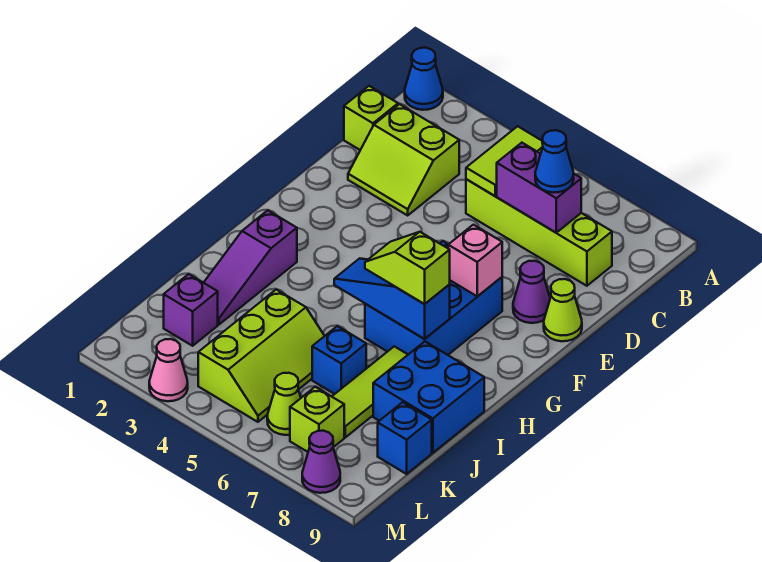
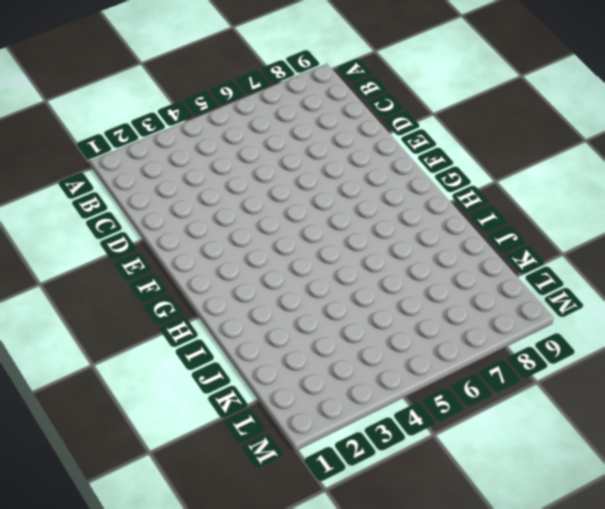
none -> blue 1x1 cone [405,48,443,110]
none -> lime 1x1 brick [344,86,398,150]
none -> lime 2x2 slope [348,104,459,215]

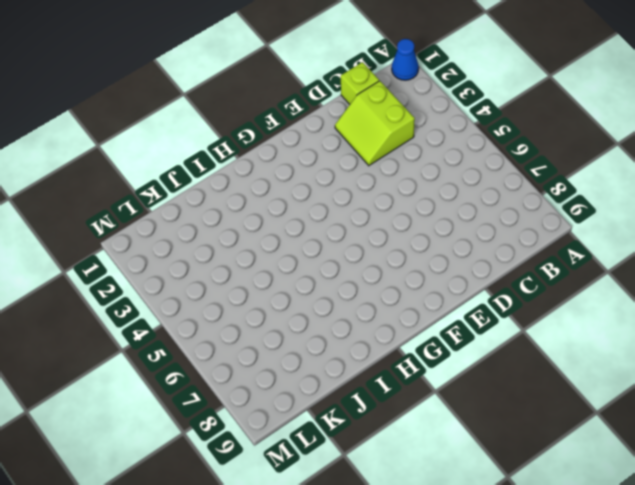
none -> lime 1x4 brick [466,179,612,286]
none -> purple 1x1 cone [513,261,550,323]
none -> lime 1x1 cone [544,279,582,341]

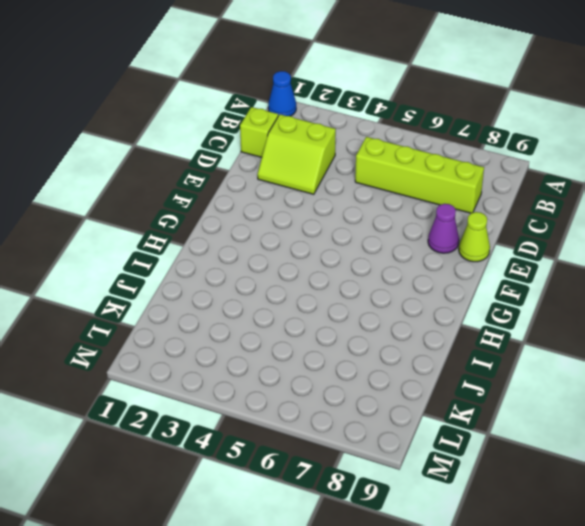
none -> blue 2x3 brick [365,241,502,355]
none -> purple 1x3 slope [204,210,297,325]
none -> lime 1x3 tile [332,346,408,437]

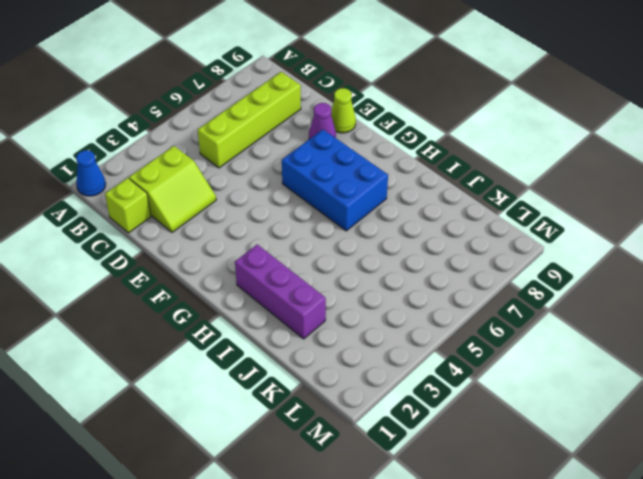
purple 1x3 brick [235,245,326,339] -> purple 1x3 slope [204,210,297,325]
none -> lime 1x3 tile [332,346,408,437]
none -> blue 2x2 brick [373,342,484,453]
none -> lime 2x3 slope [198,290,324,422]

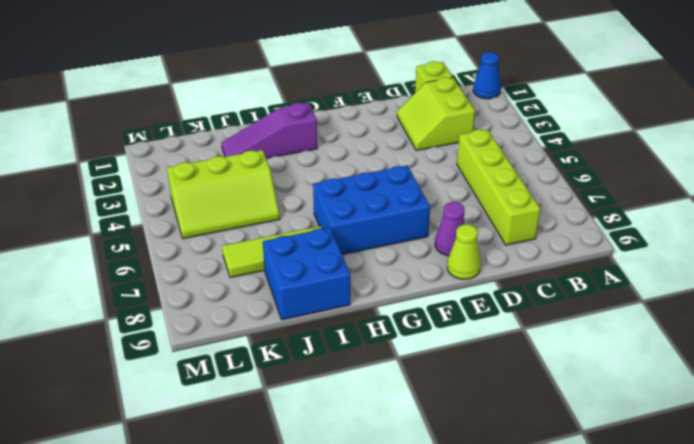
none -> blue 1x1 brick [312,326,366,394]
none -> purple 1x1 brick [164,274,218,346]
none -> blue 1x1 brick [378,402,432,474]

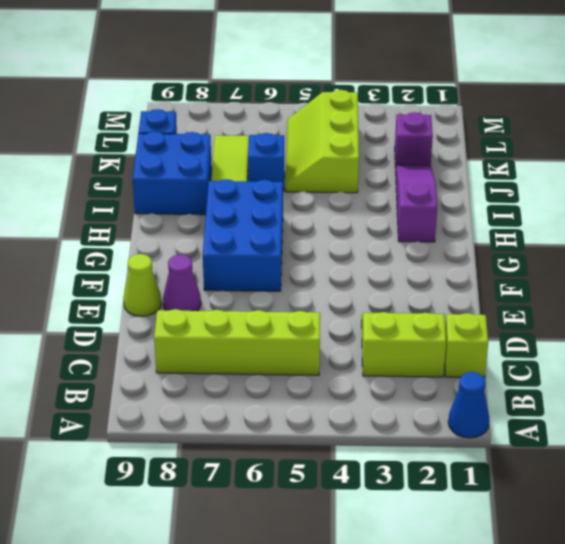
none -> lime 1x1 cone [267,373,301,435]
none -> lime 1x1 brick [290,387,344,452]
none -> pink 1x1 cone [149,339,188,401]

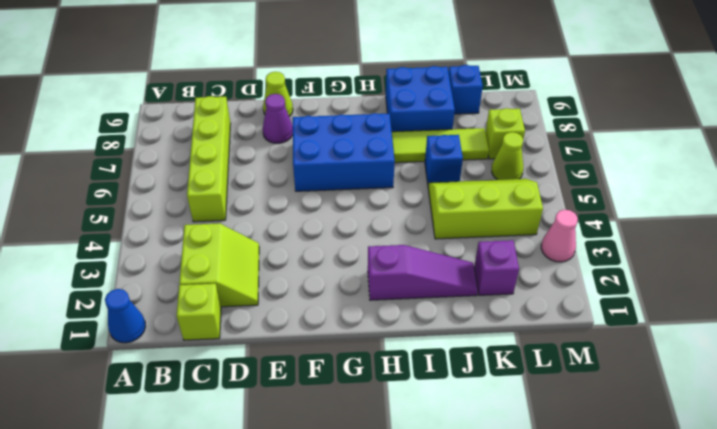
none -> purple 1x1 cone [302,431,340,493]
none -> lime 1x2 tile [466,126,543,196]
none -> purple 1x2 brick [497,143,581,233]

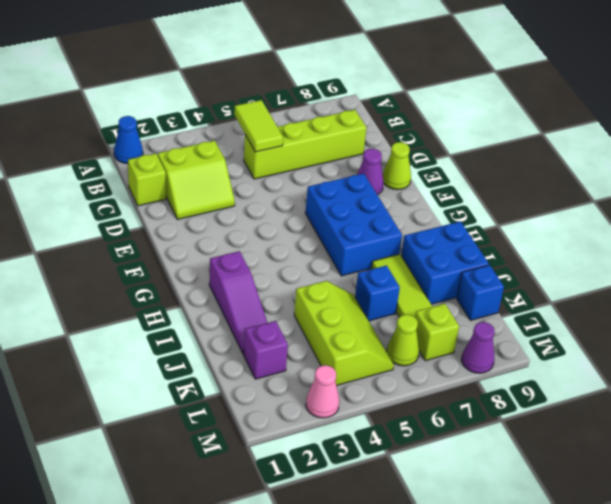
none -> purple 1x2 brick [497,143,581,233]
none -> pink 1x1 brick [448,225,502,296]
none -> blue 1x3 slope [334,258,450,339]

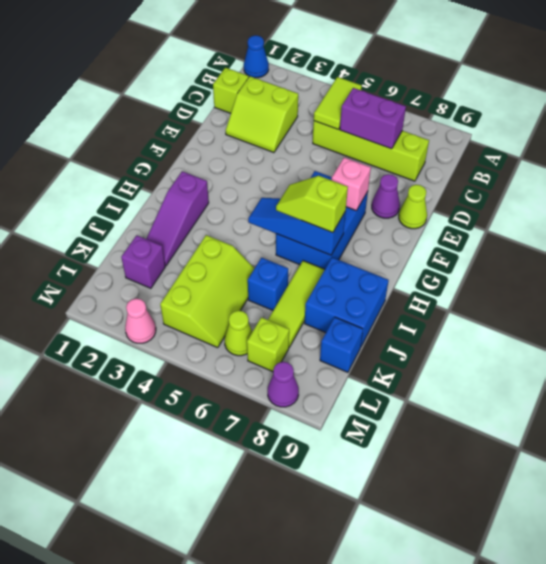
none -> blue 1x1 cone [535,130,574,193]

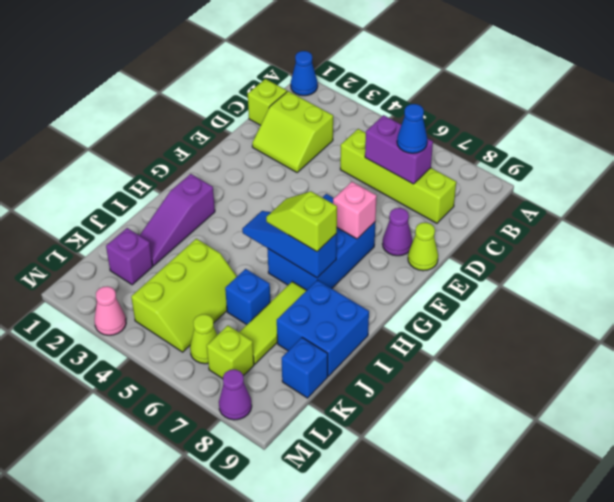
none -> lime 1x2 tile [466,126,543,196]

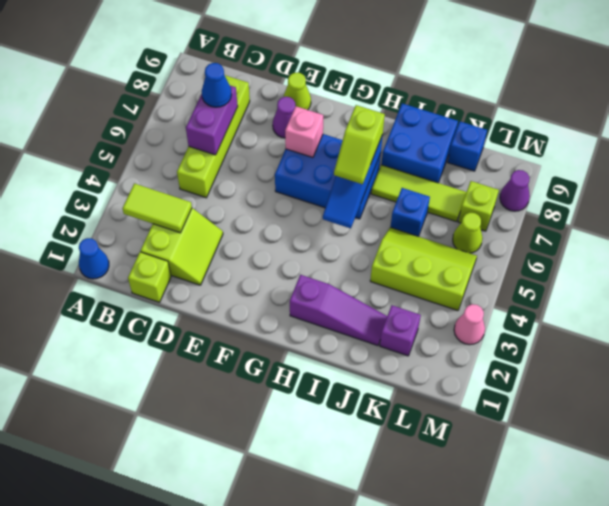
lime 1x2 tile [122,183,192,233] -> lime 1x2 tile moved to [466,126,543,196]

